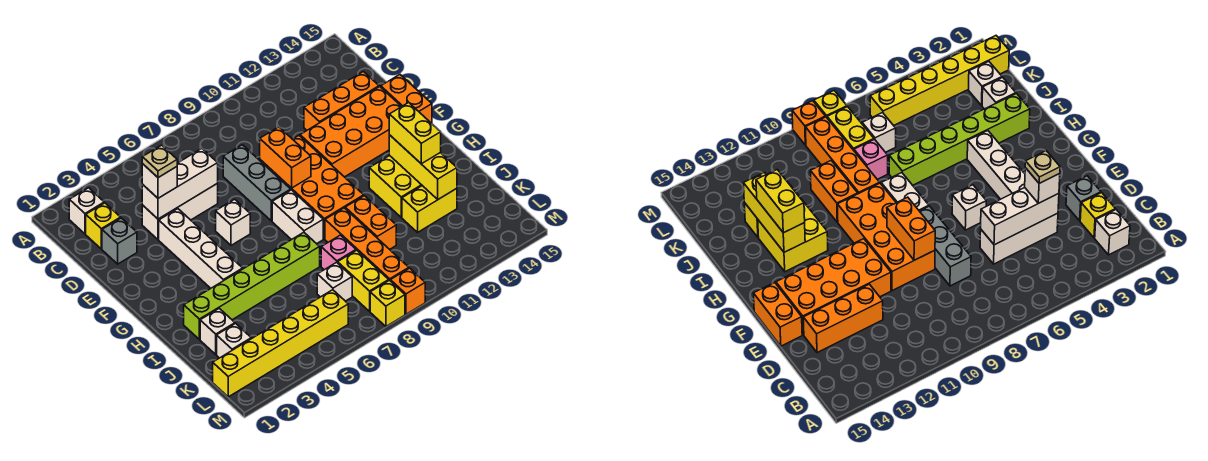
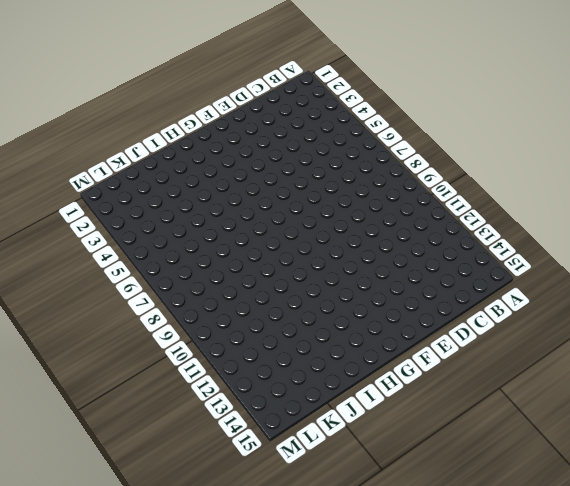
none -> white 1x1 brick [69,188,104,234]
none -> yellow 1x1 brick [86,203,121,249]
none -> grey 1x1 brick [102,218,137,264]
none -> white 1x3 brick [142,183,218,240]

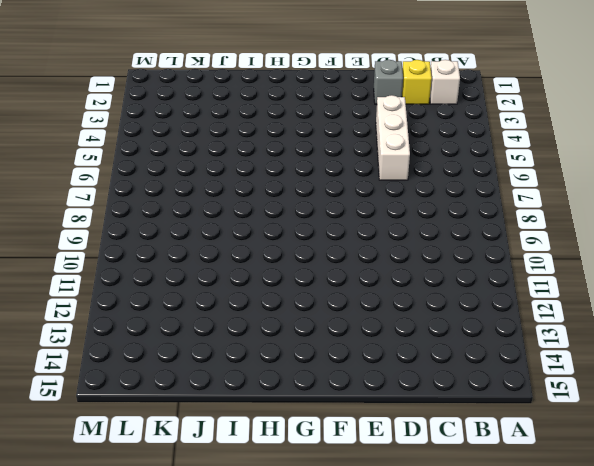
none -> grey 1x3 brick [223,145,291,221]
none -> orange 1x3 brick [304,72,379,130]
none -> white 1x4 brick [159,209,243,288]
none -> orange 2x4 brick [260,136,364,239]

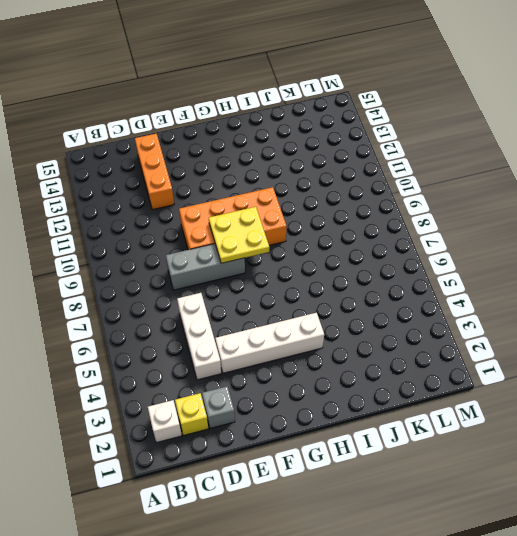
yellow 2x2 plate [209,207,269,263] -> orange 1x2 brick [260,127,311,188]
none -> orange 2x4 brick [300,87,402,177]
none -> orange 1x2 brick [381,75,432,123]
none -> white 1x1 brick [216,199,250,245]
none -> white 1x2 brick [272,190,323,244]

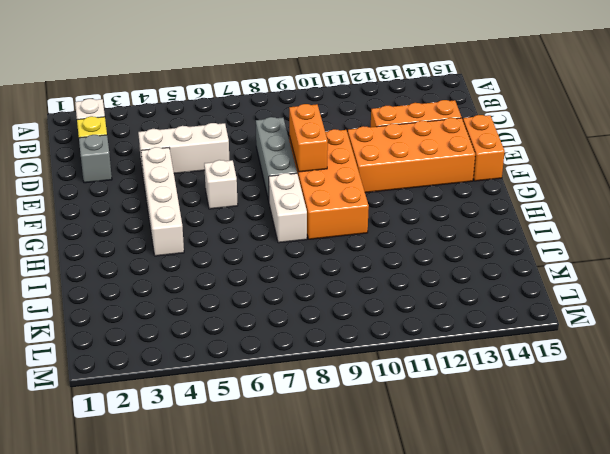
none -> yellow 2x2 brick [369,155,422,217]
none -> lime 1x6 brick [184,232,320,339]
none -> orange 1x4 brick [325,208,409,280]
none -> orange 1x2 brick [345,196,396,249]

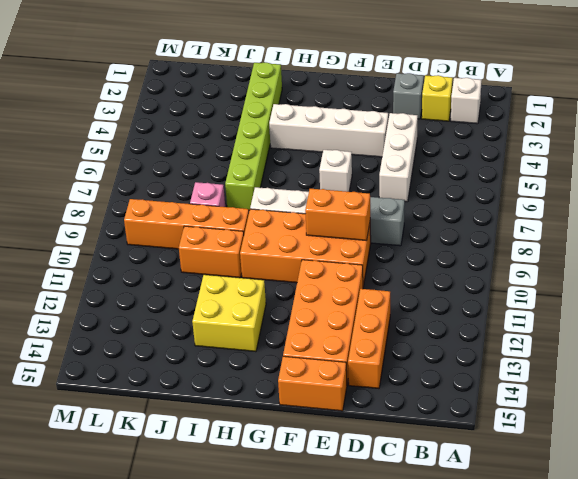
none -> white 1x1 brick [200,308,235,354]
none -> yellow 1x2 brick [402,186,457,232]
none -> white 1x1 brick [217,323,251,358]
none -> white 1x1 brick [317,262,352,301]

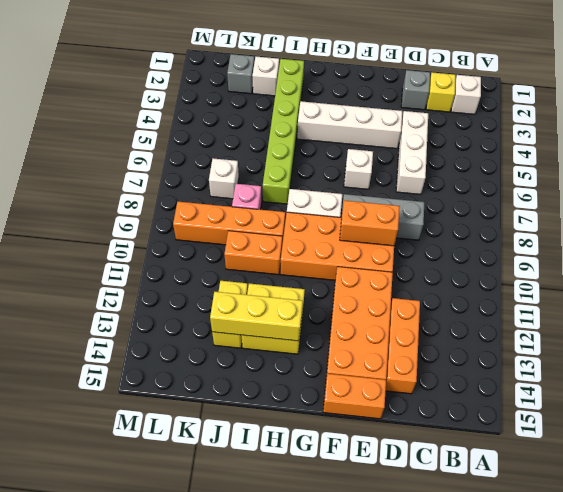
grey 1x1 brick [227,54,254,94] -> white 1x1 brick [217,323,251,358]
none -> yellow 1x2 brick [338,250,389,311]
none -> yellow 1x6 brick [213,290,348,397]
none -> yellow 1x1 brick [370,280,405,326]
none -> orange 1x1 brick [390,268,425,314]

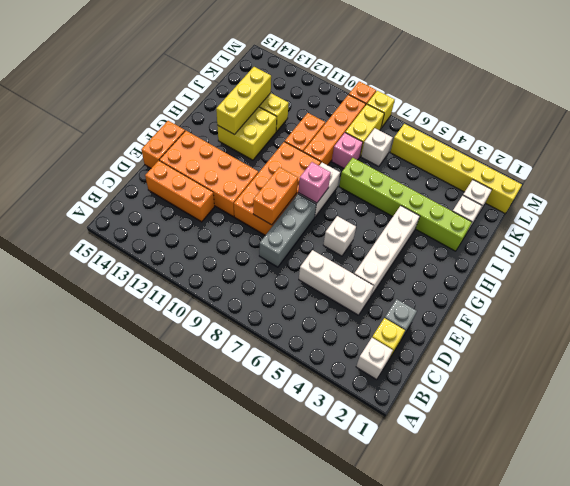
pink 1x1 brick [298,162,331,203] -> none
none -> white 1x3 brick [142,149,218,219]
none -> white 1x1 brick [142,164,177,198]
none -> yellow 1x2 brick [389,103,441,164]
none -> tan 1x1 plate [142,145,177,178]

